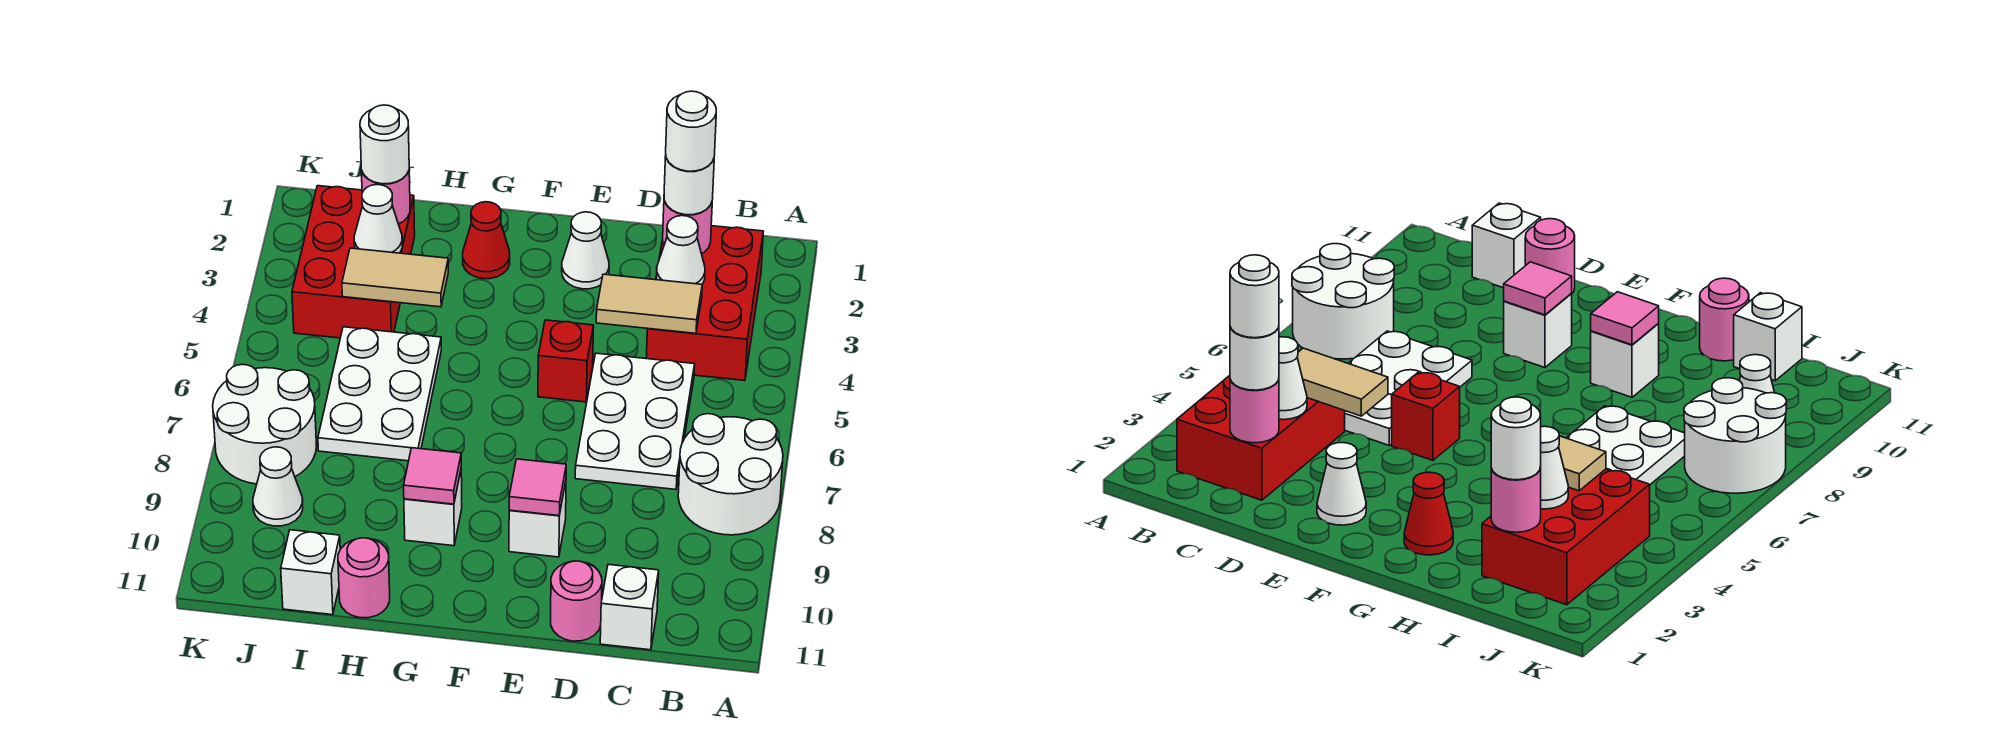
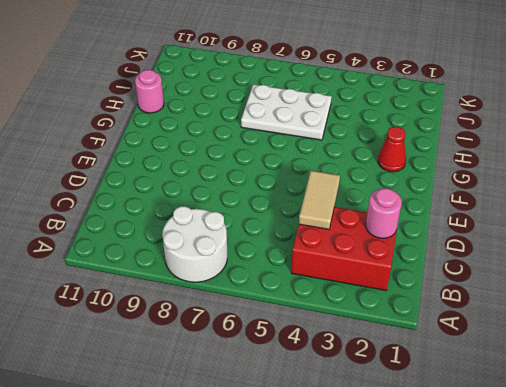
none -> white 2x3 plate [575,353,695,490]
none -> white 1x1 brick [600,564,659,650]
none -> pink 1x1 round brick [551,561,602,641]

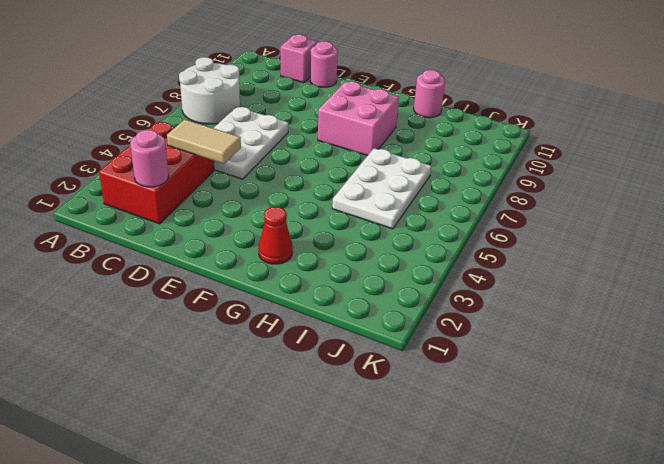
pink 1x1 brick [280,35,317,83] -> white 1x1 brick [600,564,659,650]
pink 2x2 brick [318,81,399,156] -> white 1x1 brick [404,471,462,546]
none -> white 1x1 cone [562,212,609,289]
none -> red 1x1 brick [538,320,594,402]
none -> white 1x1 brick [509,482,566,557]

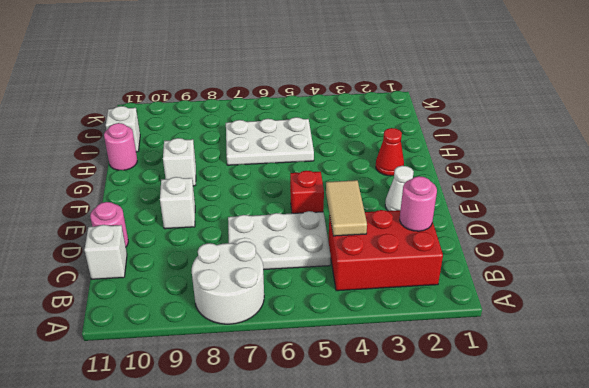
none -> red 2x3 brick [292,186,415,338]
none -> white 2x2 round brick [213,364,317,484]
none -> white 1x1 cone [253,447,303,526]

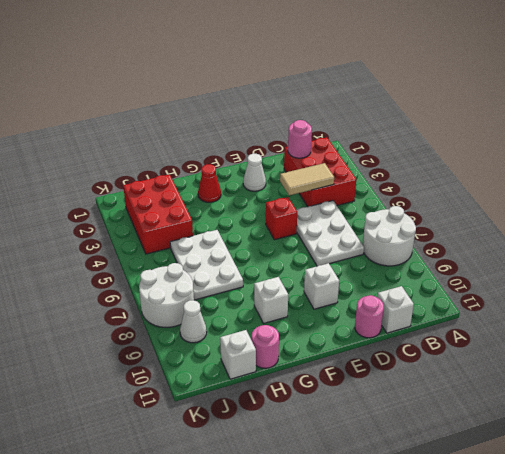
none -> white 1x1 cone [657,216,705,284]
none -> pink 1x1 tile [509,459,566,516]
none -> pink 1x1 tile [404,448,461,504]

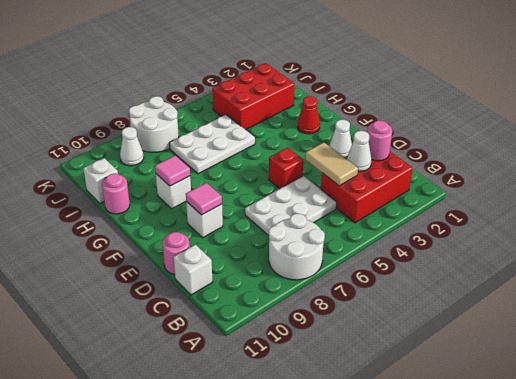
none -> tan 1x2 tile [342,248,448,307]
none -> pink 1x1 round brick [361,170,410,224]
none -> white 1x1 cone [354,185,402,253]

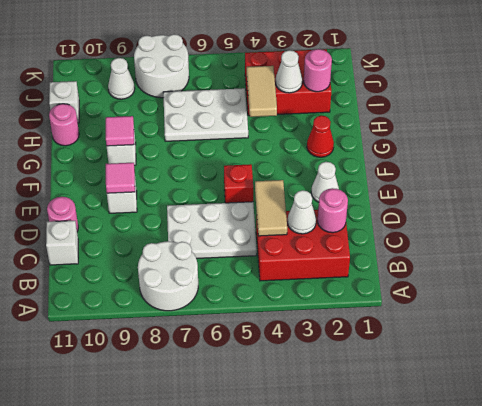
none -> white 1x1 round brick [664,156,714,215]
none -> white 1x1 round brick [360,105,409,184]
none -> white 1x1 round brick [666,91,716,171]

